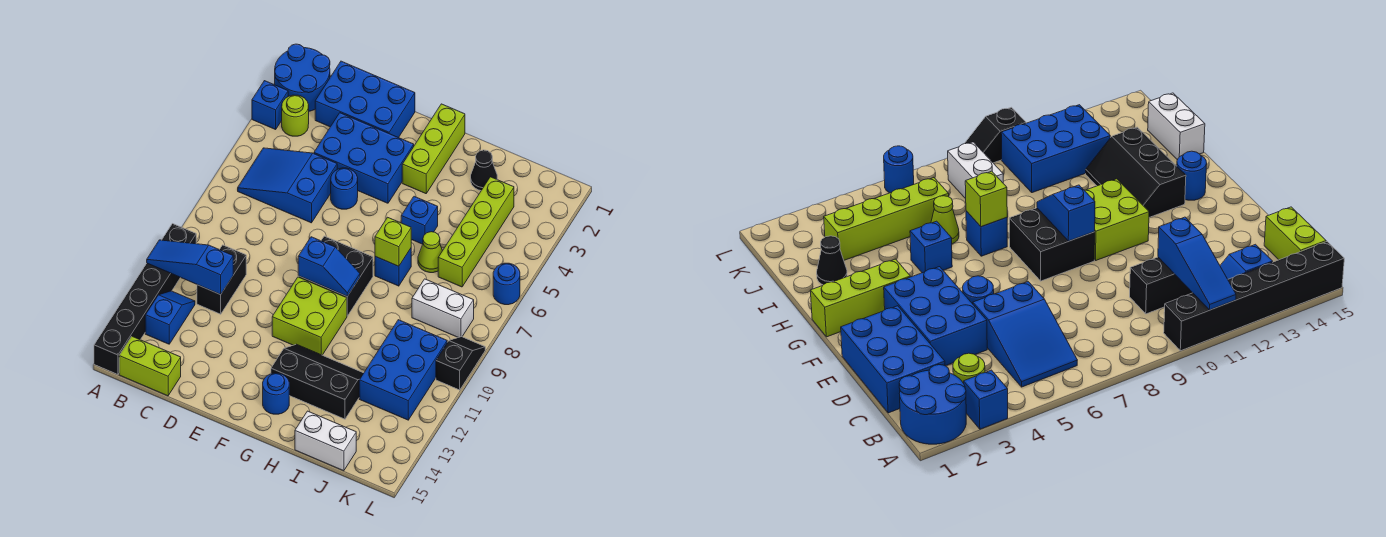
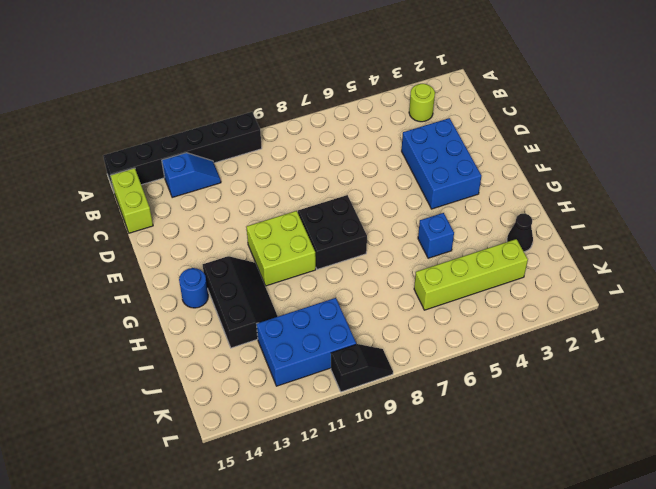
none -> blue 2x2 round brick [275,44,330,111]
none -> blue 1x1 brick [252,81,288,129]
none -> blue 2x3 slope [238,148,337,223]

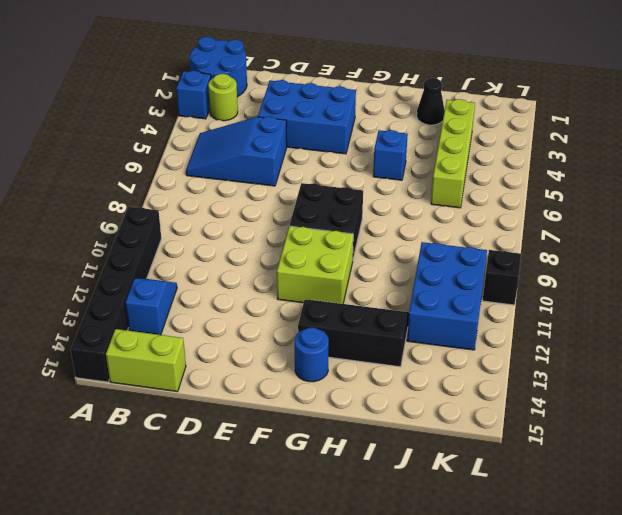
none -> blue 2x3 brick [315,61,415,138]
none -> black 1x2 brick [197,245,246,314]
none -> blue 1x1 round brick [331,168,358,209]

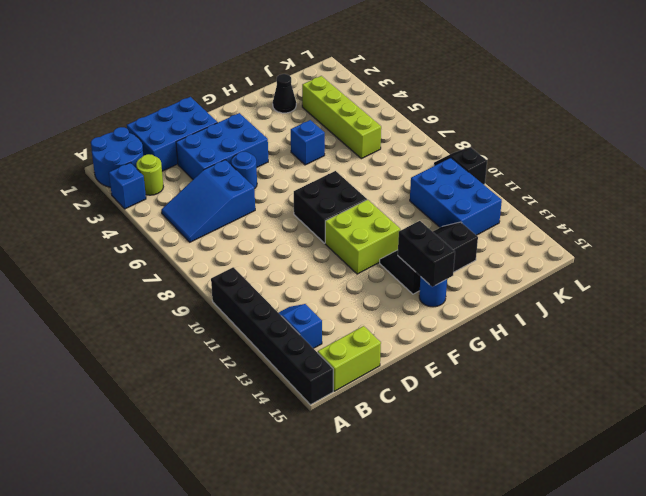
black 1x2 brick [398,221,455,287] -> black 1x2 brick moved to [197,245,246,314]
none -> lime 1x3 brick [402,104,465,194]
none -> blue 1x1 brick [375,248,411,286]
none -> lime 1x1 cone [418,232,443,273]

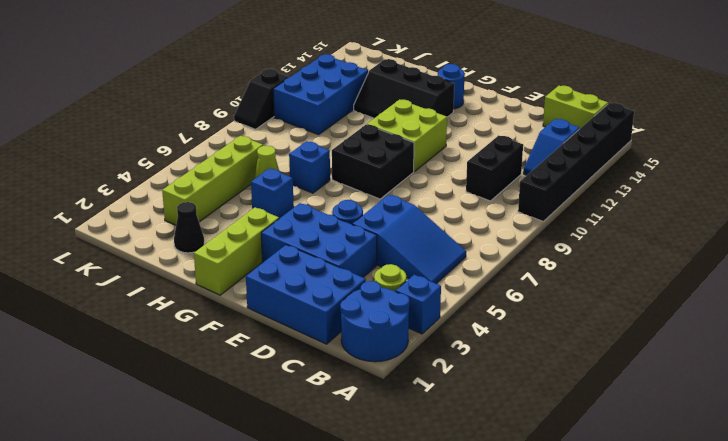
none -> white 1x2 brick [295,411,356,471]
none -> white 1x2 brick [412,279,474,338]
none -> blue 1x1 round brick [493,263,520,305]

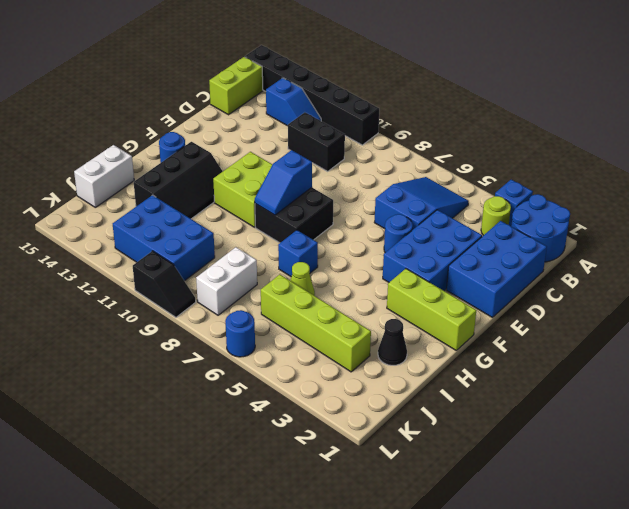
none -> blue 1x1 brick [401,196,438,244]
none -> blue 1x3 slope [147,240,233,294]
none -> lime 1x1 brick [375,217,411,266]

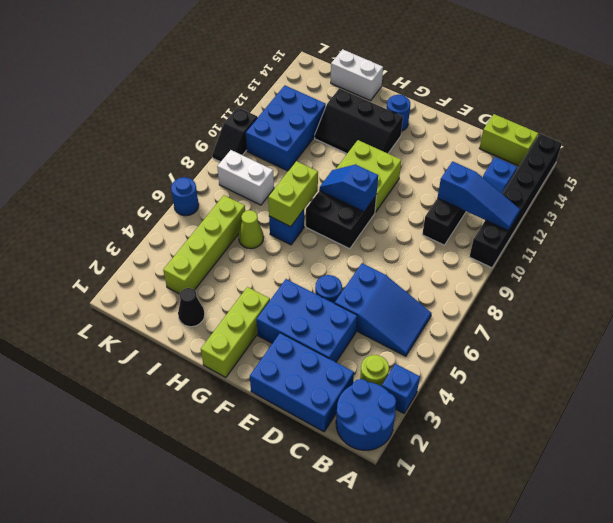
lime 1x2 brick [268,161,318,227] -> lime 1x1 brick [375,217,411,266]
none -> blue 1x1 brick [401,196,438,244]

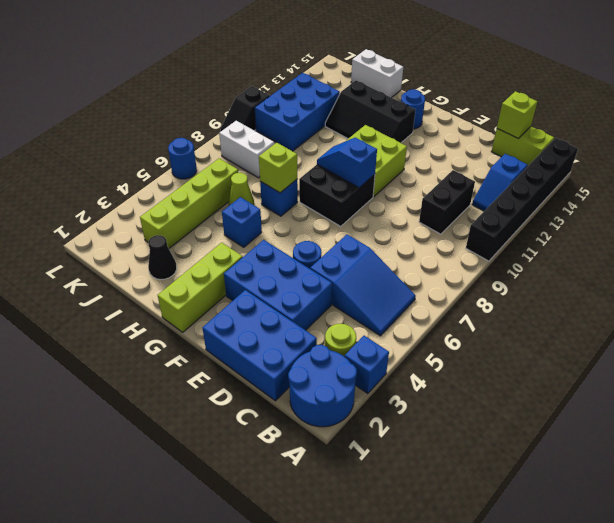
lime 1x1 brick [497,91,537,138] -> none
none -> blue 1x3 slope [147,240,233,294]

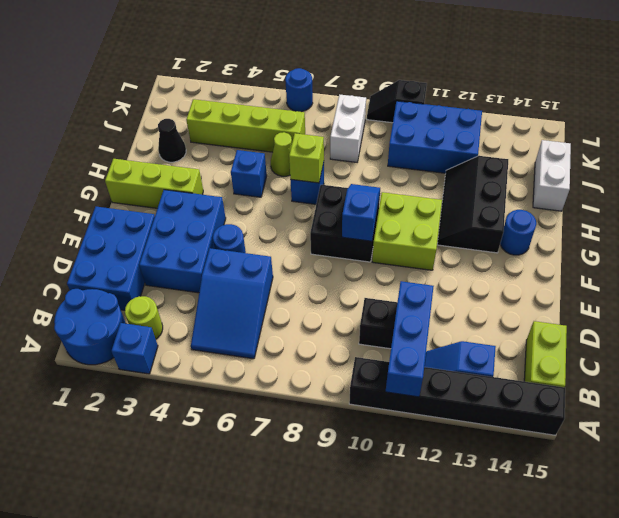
blue 1x3 brick [385,281,434,397] -> blue 1x3 slope [147,240,233,294]

